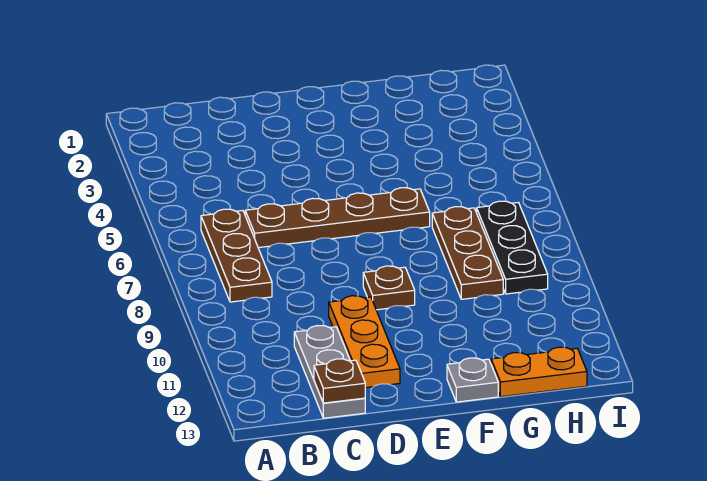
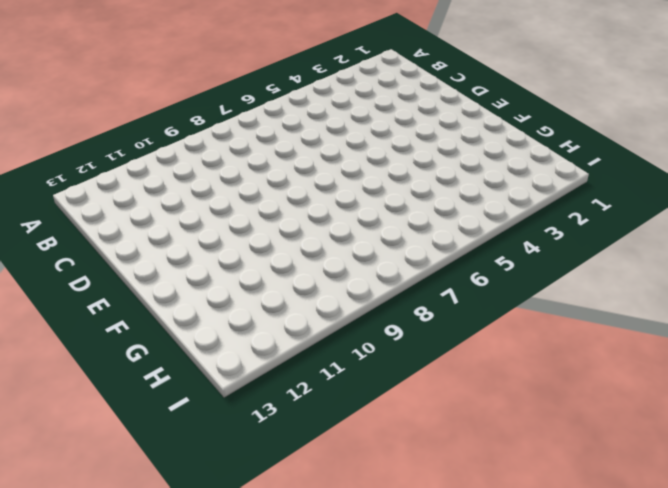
none -> brown 1x3 plate [201,209,272,302]
none -> brown 1x4 plate [245,188,430,248]

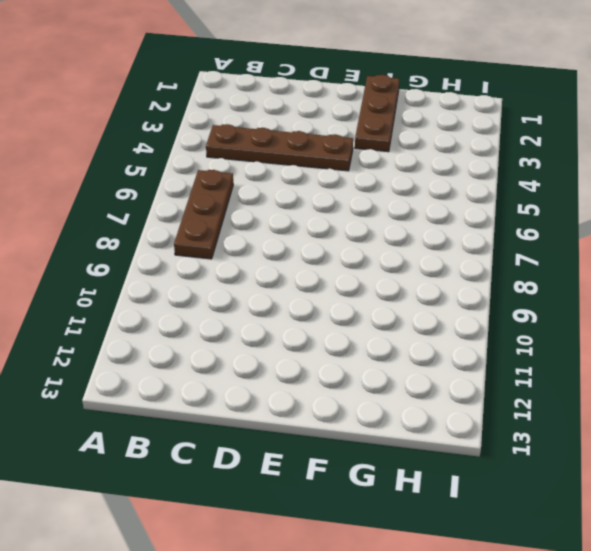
brown 1x4 plate [206,124,353,171] -> brown 1x4 plate moved to [245,188,430,248]
brown 1x3 plate [355,75,399,152] -> brown 1x3 plate moved to [432,207,503,299]
none -> grey 1x3 plate [294,325,365,418]
none -> orange 1x3 plate [329,296,400,388]

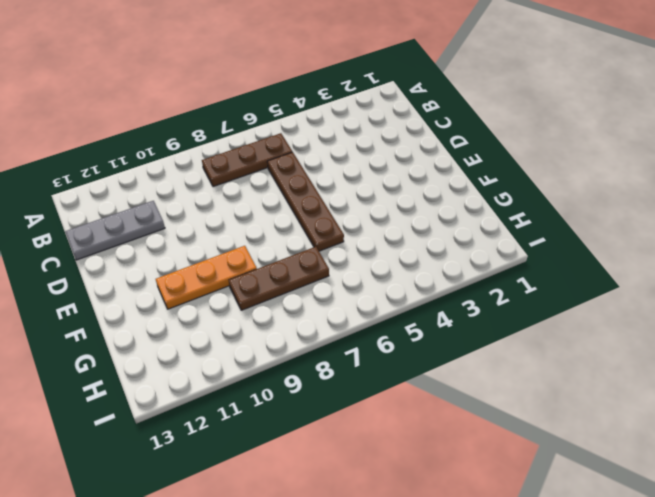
orange 1x3 plate [156,246,257,309] -> orange 1x3 plate moved to [329,296,400,388]
none -> brown 1x1 plate [363,266,415,310]
none -> grey 1x1 plate [447,358,498,402]

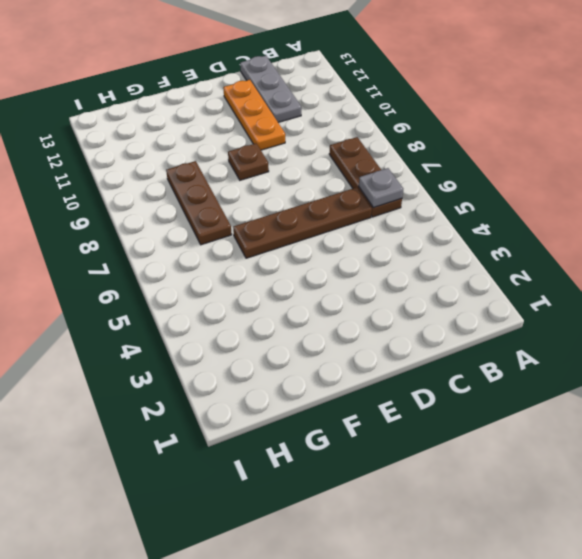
grey 1x1 plate [359,168,403,208] -> grey 1x1 plate moved to [447,358,498,402]
none -> orange 1x2 plate [491,347,587,397]
none -> black 1x3 plate [477,201,548,294]

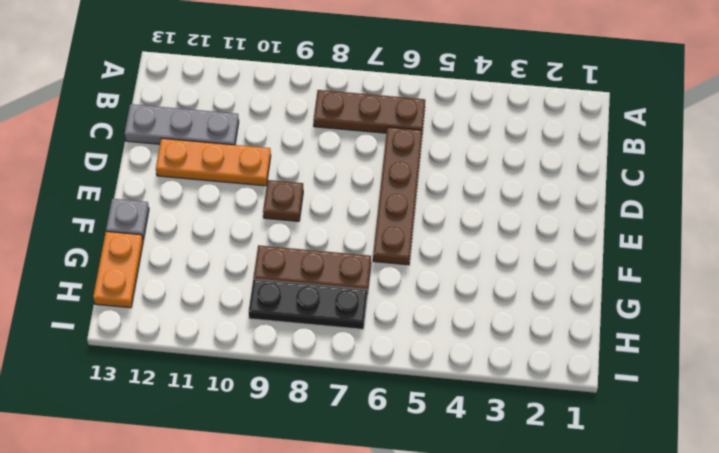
none -> brown 1x1 plate [314,359,365,403]

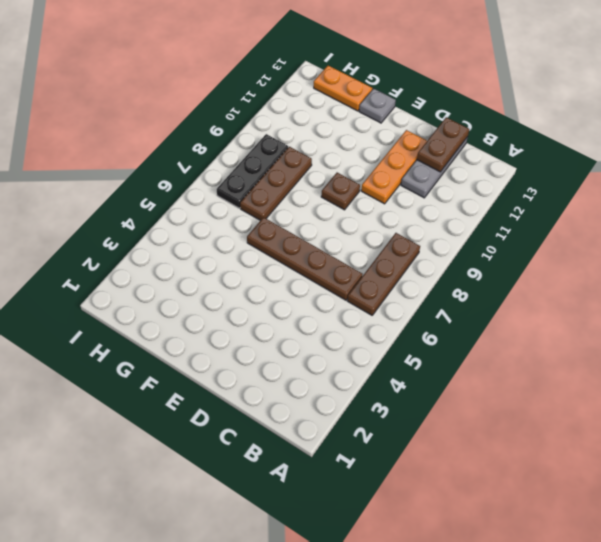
brown 1x2 plate [417,117,469,172] -> brown 1x1 plate [314,359,365,403]

